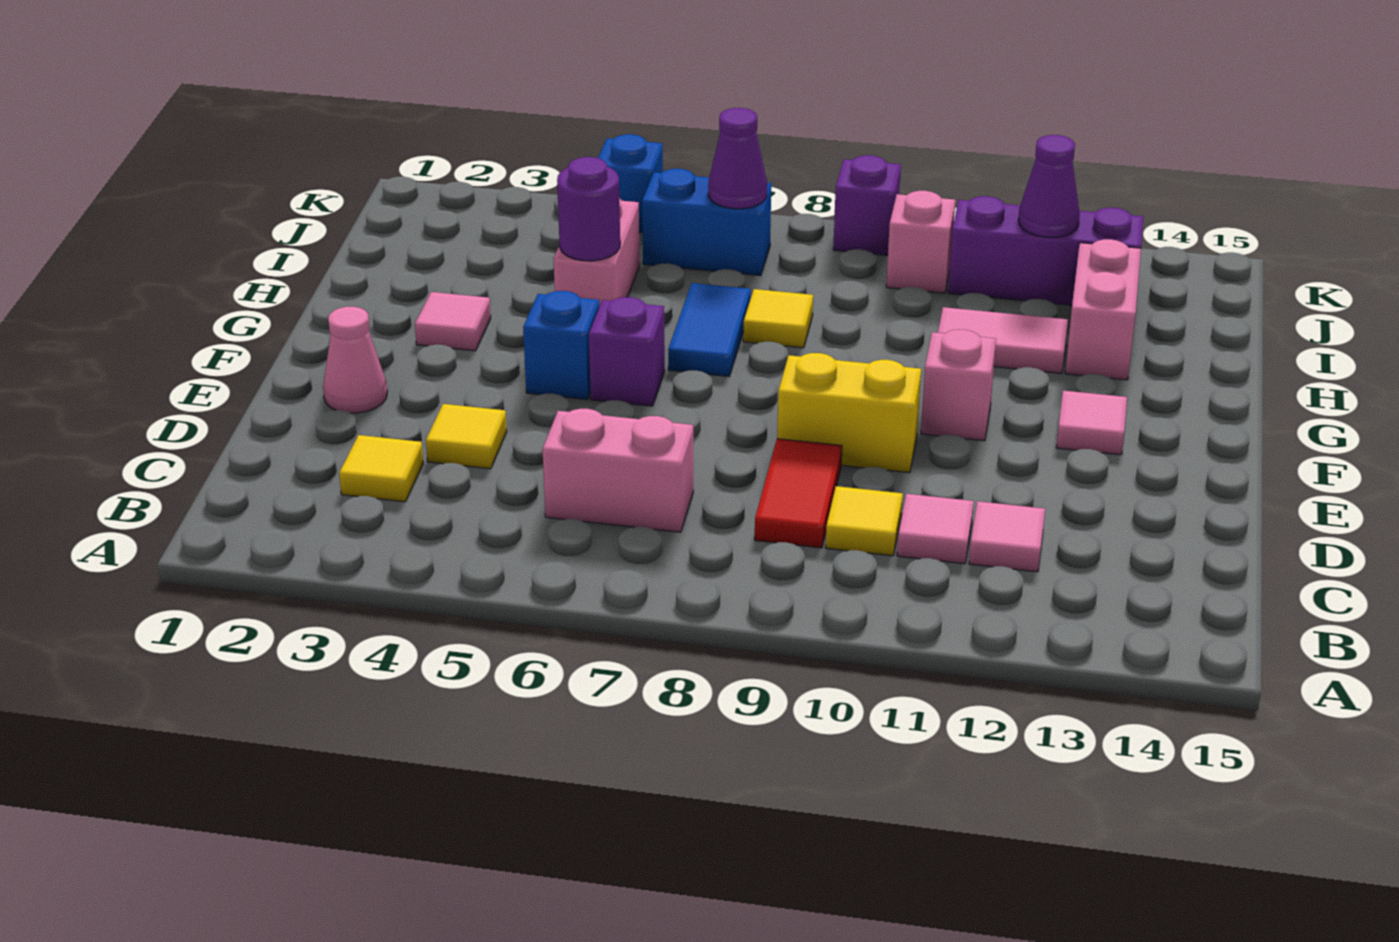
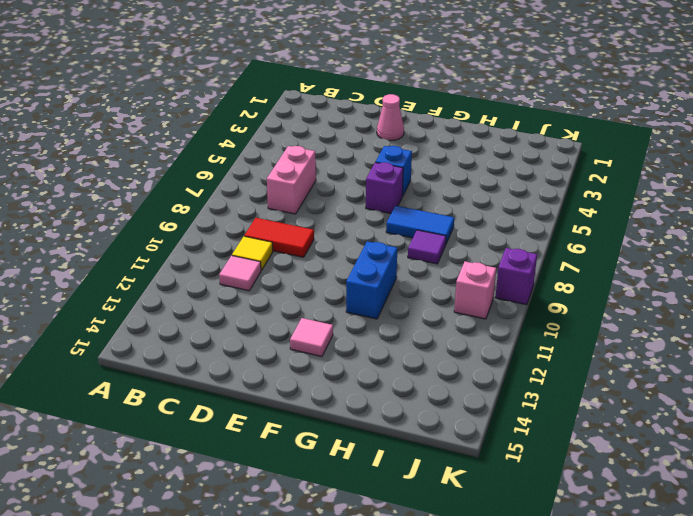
blue 1x2 brick [346,241,397,319] -> blue 1x2 brick moved to [642,169,771,276]
purple 1x1 tile [408,230,446,264] -> yellow 1x1 tile [743,289,813,348]
none -> yellow 1x1 tile [339,435,423,502]
none -> pink 1x1 tile [969,501,1045,572]
none -> yellow 1x1 tile [426,404,507,469]

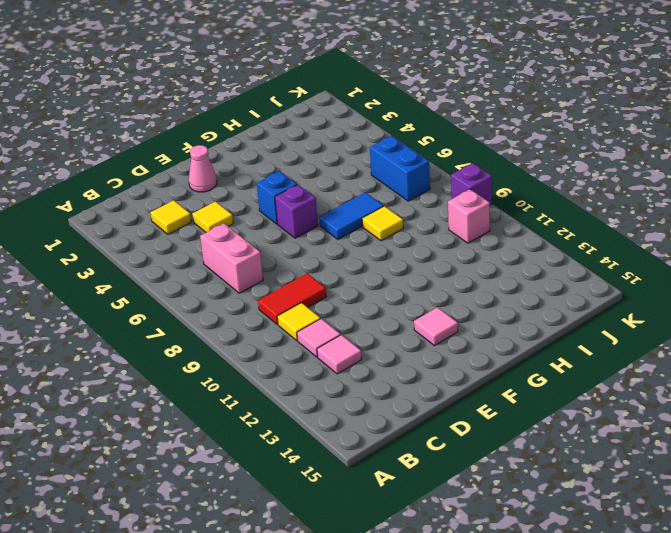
none -> yellow 1x2 brick [777,353,921,473]
none -> pink 1x1 brick [921,330,996,441]
none -> pink 1x1 tile [415,292,491,351]

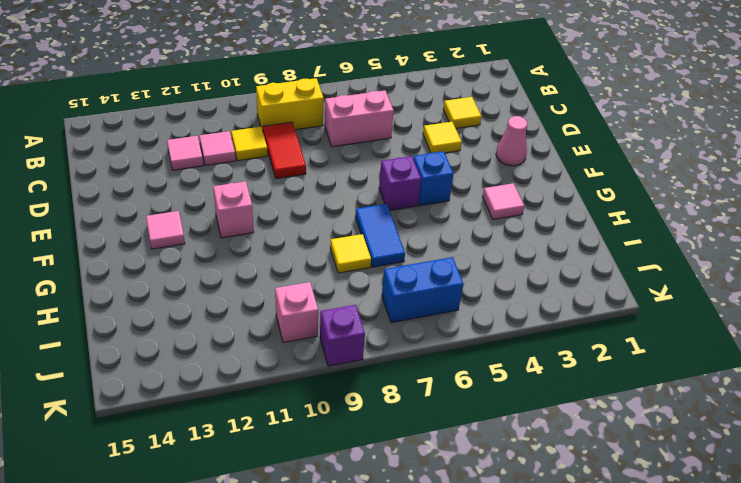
yellow 1x2 brick [256,78,324,130] -> yellow 1x2 brick moved to [777,353,921,473]
none -> pink 1x2 brick [553,198,640,307]
none -> pink 1x2 tile [938,307,1068,373]
none -> pink 1x2 brick [1065,239,1141,380]

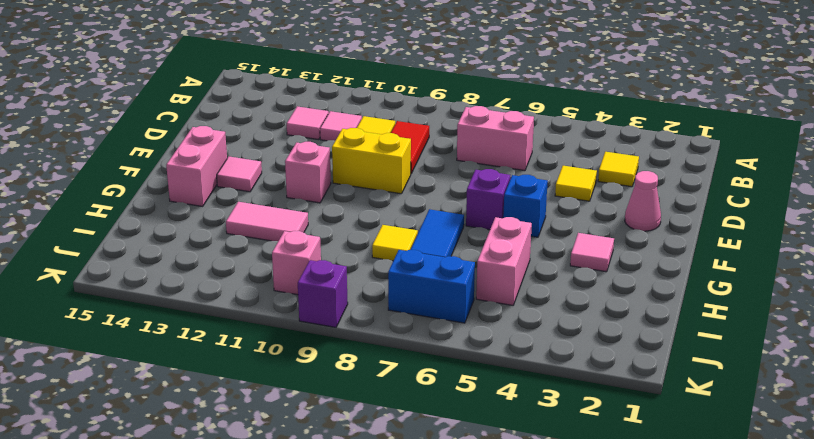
pink 1x2 brick [166,126,227,206] -> pink 1x2 brick moved to [1065,239,1141,380]
none -> purple 1x3 brick [948,196,1143,305]
none -> blue 1x1 brick [598,134,663,233]
none -> purple 1x1 round brick [557,157,620,261]

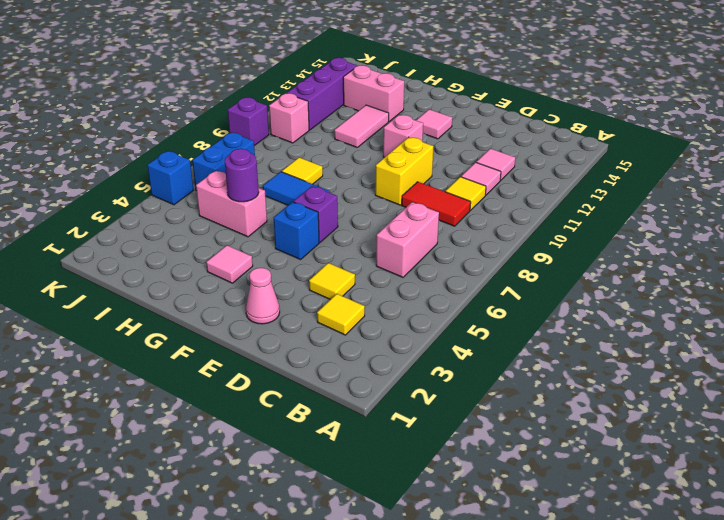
none -> purple 1x1 cone [708,108,767,209]
none -> purple 1x1 cone [1018,135,1080,237]

